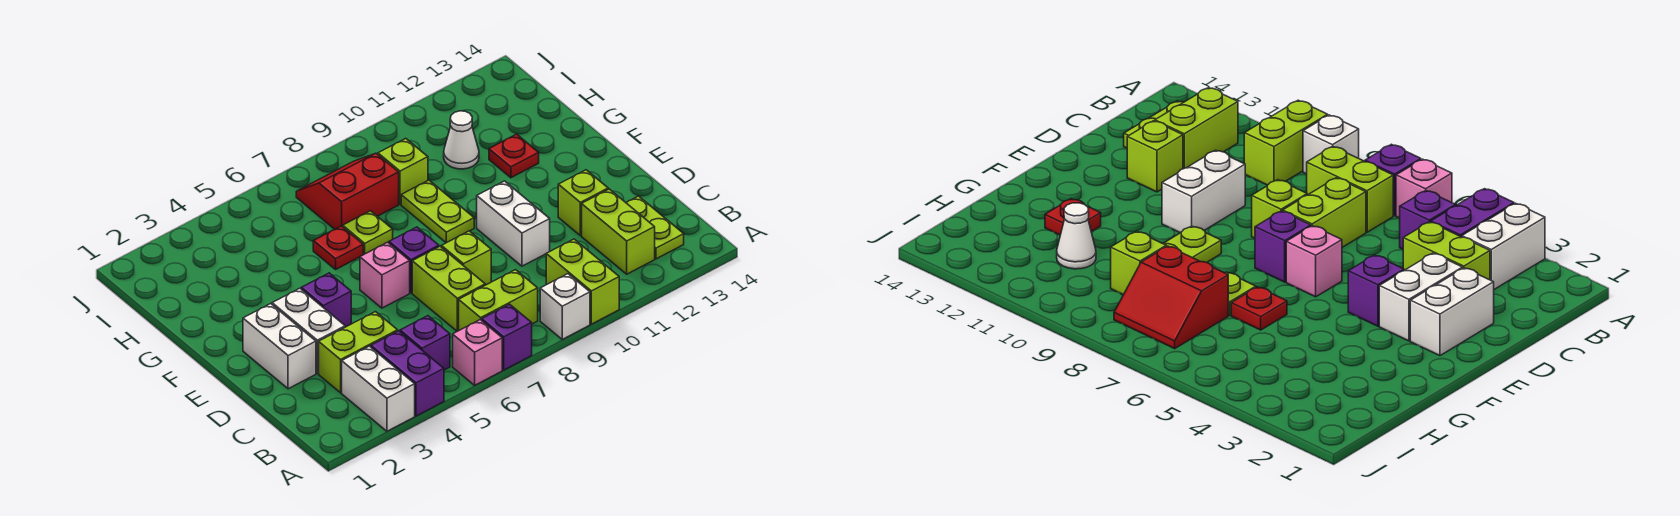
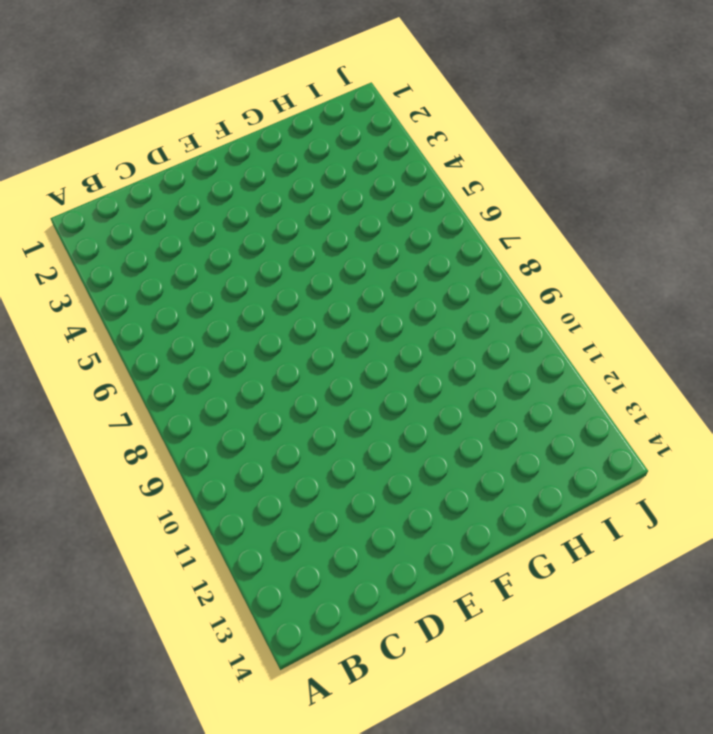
none -> white 1x2 brick [342,346,415,431]
none -> purple 1x2 brick [371,331,444,416]
none -> pink 1x1 brick [453,320,502,385]

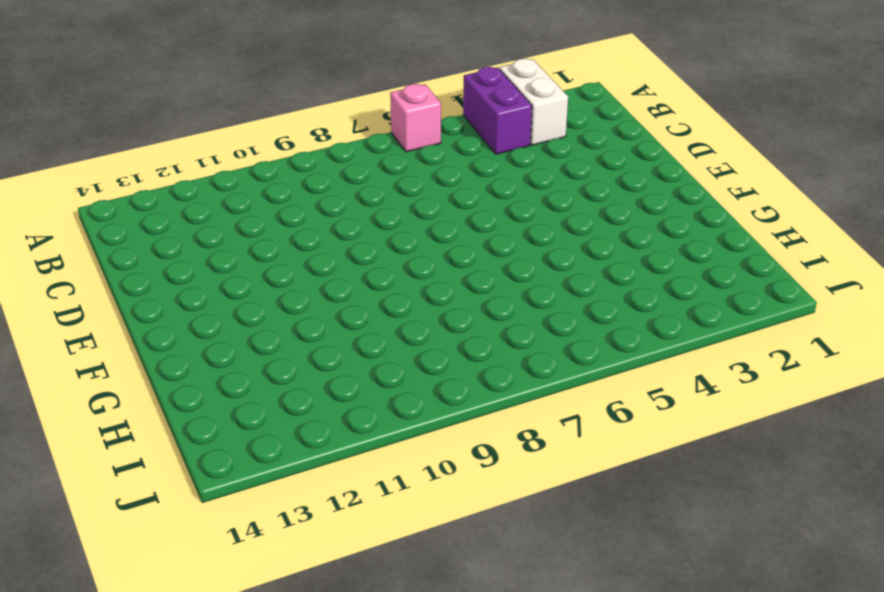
none -> purple 1x1 brick [482,304,532,370]
none -> white 1x1 brick [540,274,590,339]
none -> lime 1x2 brick [546,239,619,324]

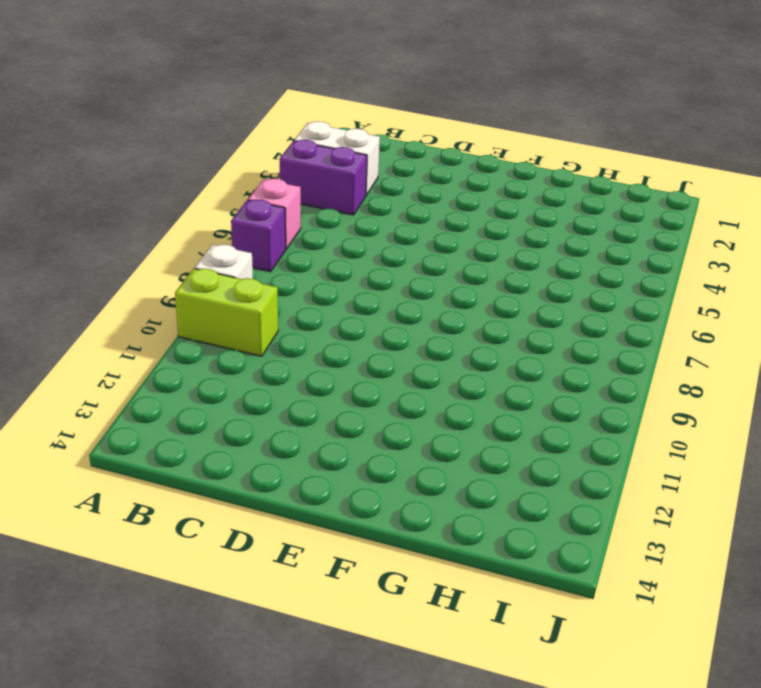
none -> purple 1x1 brick [400,316,450,370]
none -> lime 1x2 brick [459,270,538,330]
none -> lime 1x2 brick [582,189,655,274]

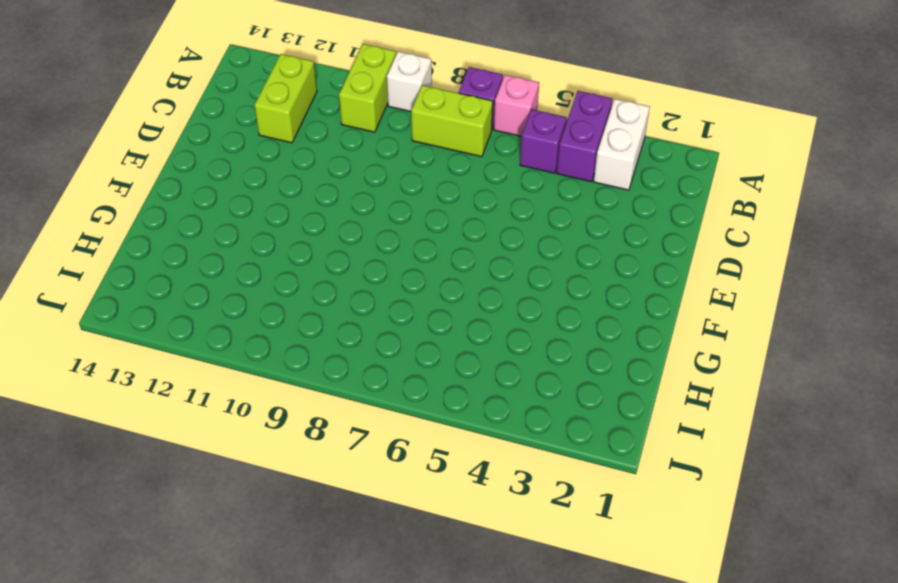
none -> lime 1x2 plate [627,196,684,259]
none -> lime 1x2 brick [319,312,398,393]
none -> lime 1x2 brick [412,246,485,331]

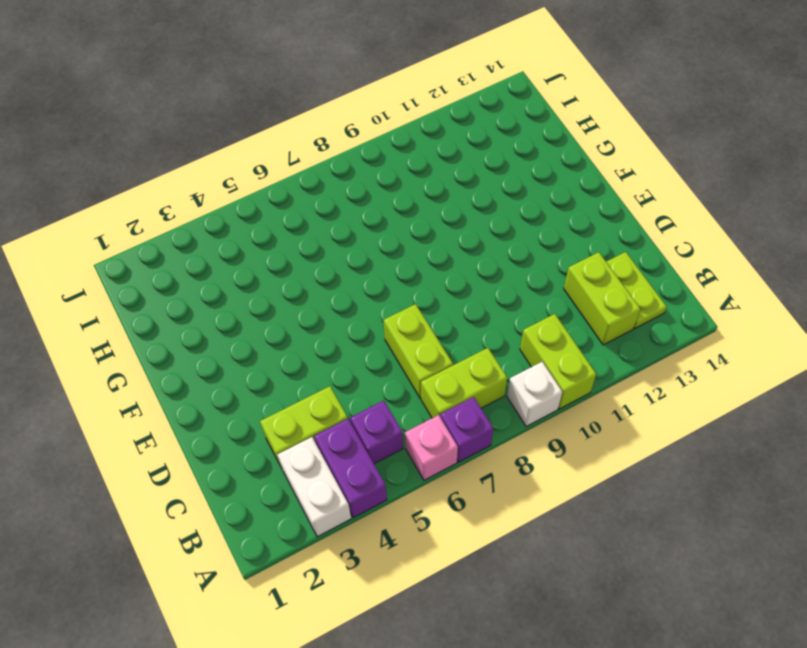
none -> white 1x2 brick [243,304,316,389]
none -> white 1x2 brick [272,288,345,373]
none -> lime 1x1 brick [441,231,491,285]

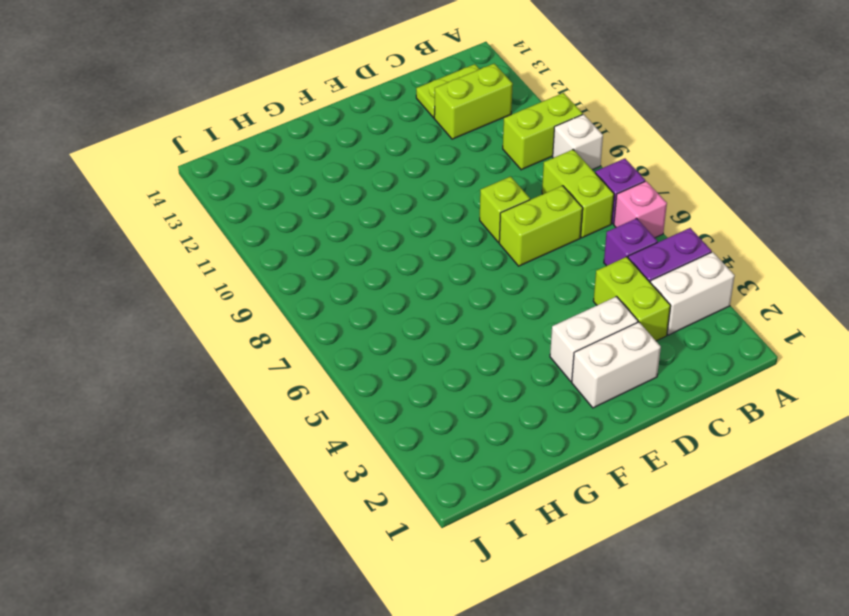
none -> white 1x2 brick [477,181,550,266]
none -> lime 1x1 brick [558,170,608,236]
none -> purple 1x1 brick [301,273,351,327]

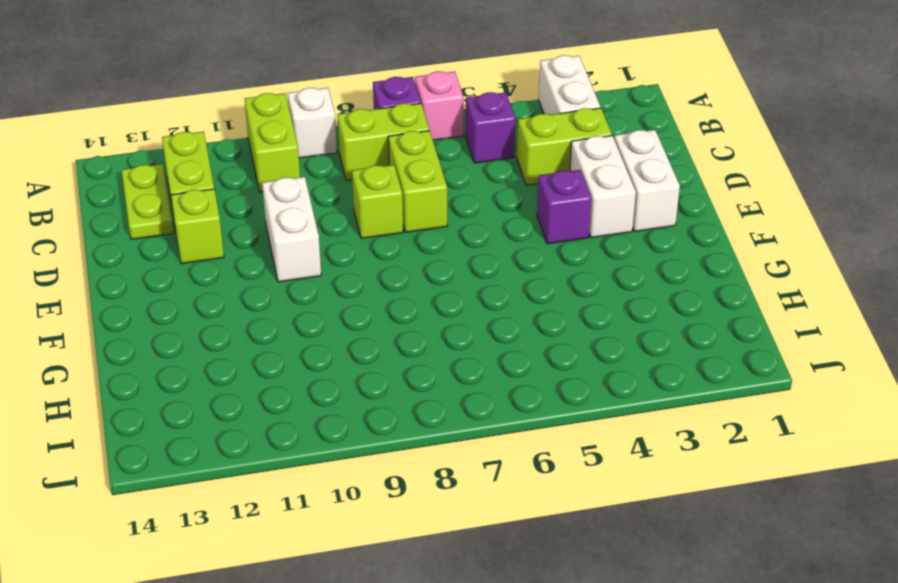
none -> purple 1x2 brick [371,331,444,416]
none -> pink 1x1 brick [360,242,410,308]
none -> purple 1x1 brick [389,227,439,293]

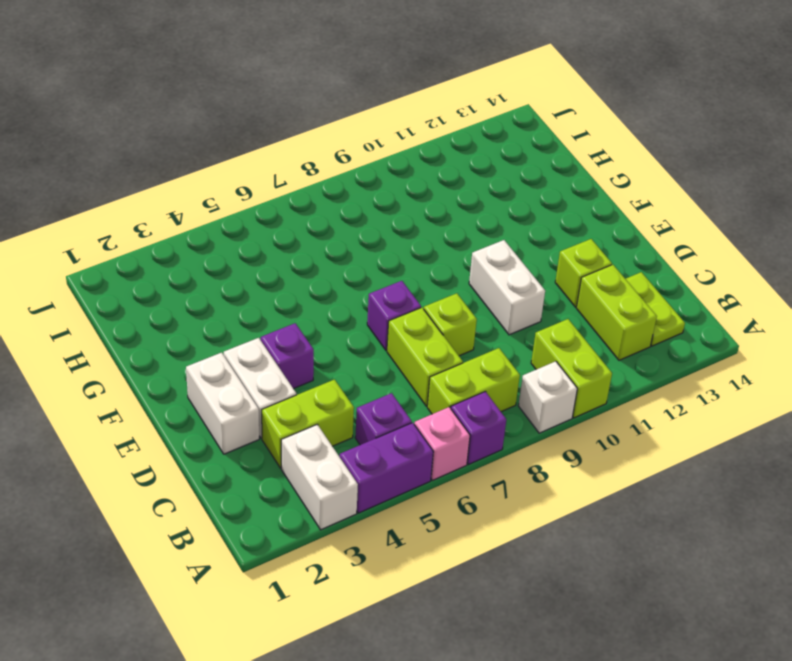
purple 1x2 brick [340,423,433,513] -> purple 1x2 brick turned to [371,331,444,416]
none -> pink 1x1 brick [360,242,410,308]
none -> lime 1x2 plate [401,180,474,243]
none -> red 1x1 plate [313,226,363,269]

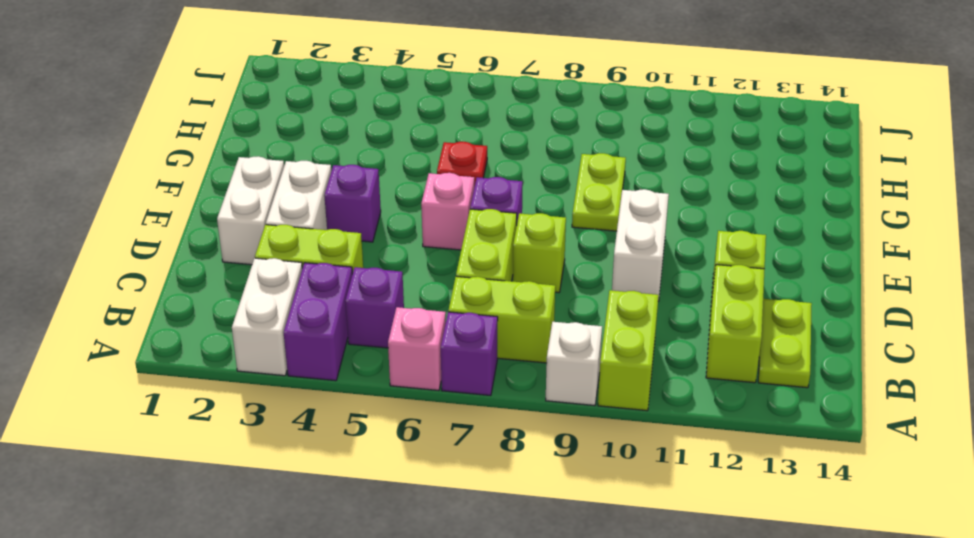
none -> lime 1x1 plate [343,211,393,254]
none -> red 1x1 plate [489,134,539,178]
none -> red 2x2 slope [296,153,399,229]

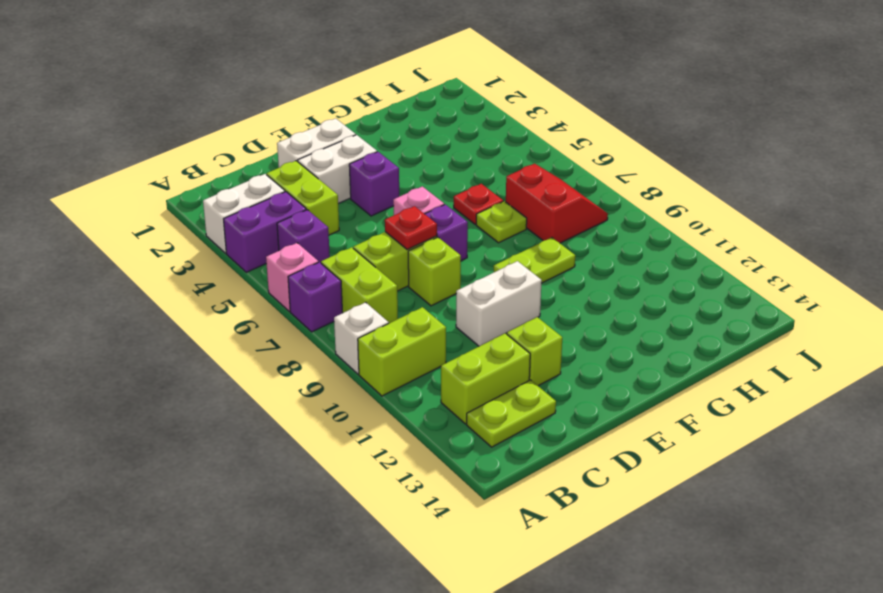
red 1x1 plate [385,206,437,250] -> red 1x1 plate moved to [489,134,539,178]
none -> lime 1x1 brick [378,138,428,204]
none -> white 1x1 cone [444,111,479,169]

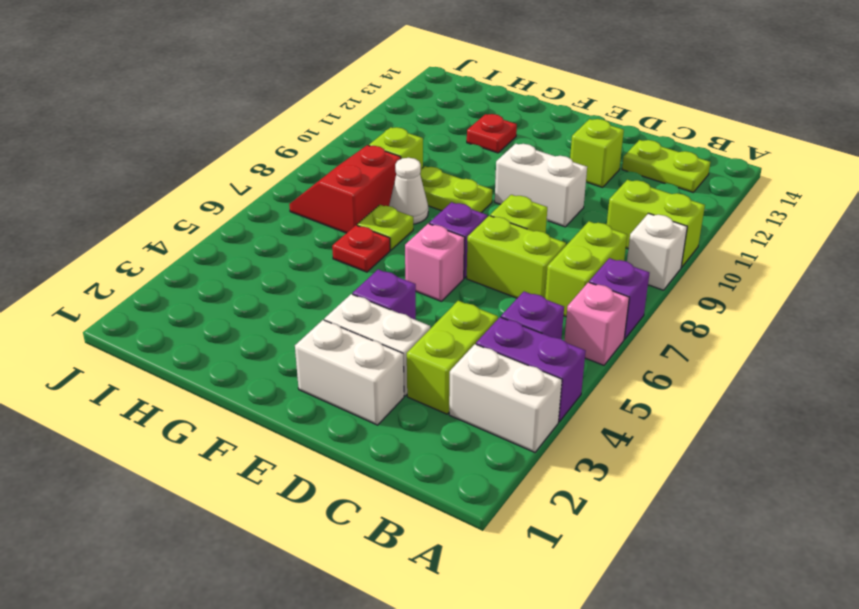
white 1x1 cone [389,158,428,224] -> white 1x1 cone moved to [444,111,479,169]
none -> lime 1x2 brick [582,189,655,274]

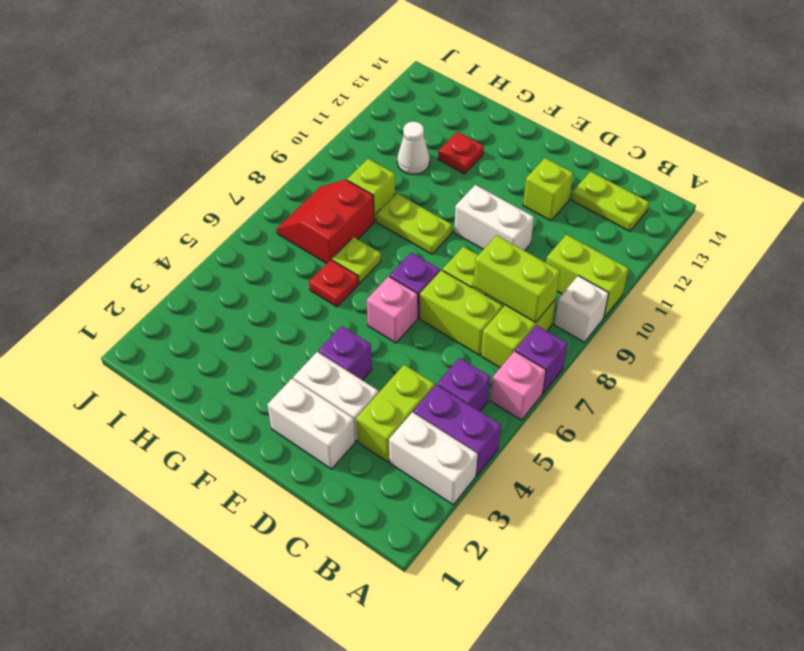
lime 1x2 brick [474,235,560,322] -> lime 1x2 brick moved to [582,189,655,274]

